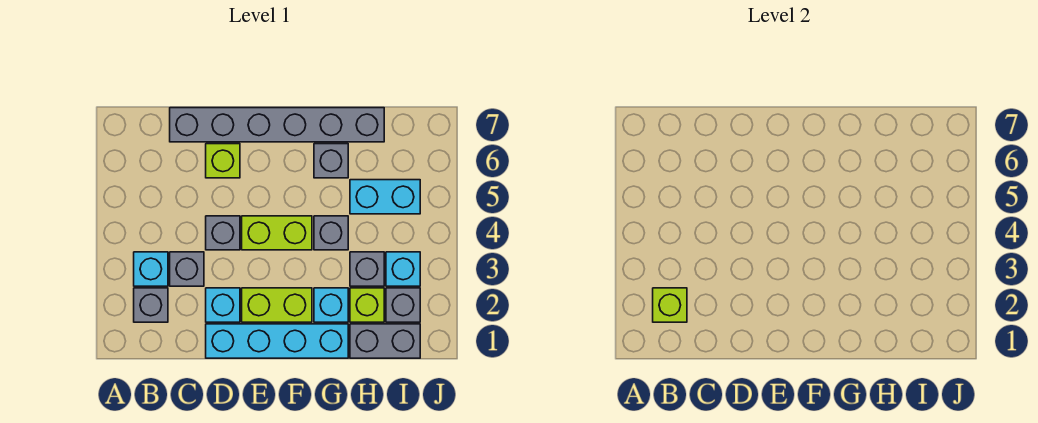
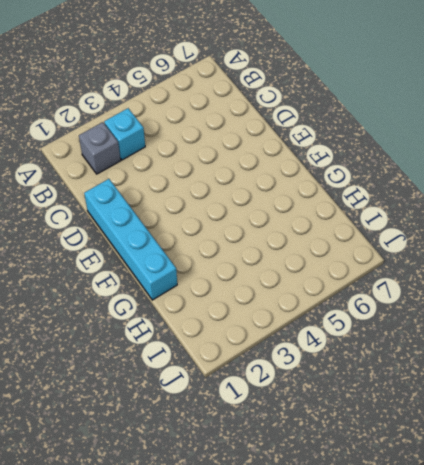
none -> grey 1x1 brick [170,252,204,286]
none -> grey 1x6 brick [170,108,384,142]
none -> cyan 1x1 brick [206,288,240,322]

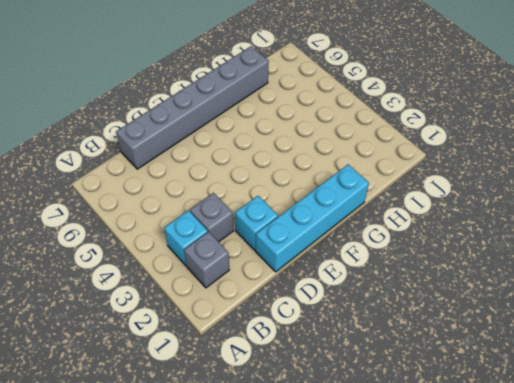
none -> grey 1x1 brick [206,216,240,250]
none -> lime 1x1 brick [206,144,240,178]
none -> lime 1x2 brick [242,288,312,322]

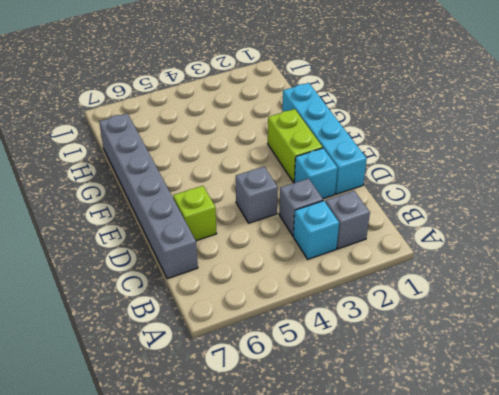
none -> lime 1x2 brick [242,216,312,250]
none -> cyan 1x1 brick [314,288,348,322]
none -> grey 1x1 brick [314,216,348,250]

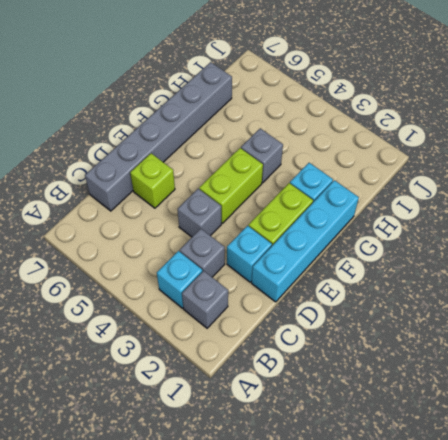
none -> grey 1x1 brick [314,144,348,178]
none -> grey 1x2 brick [350,324,420,358]
none -> lime 1x1 brick [350,288,384,322]

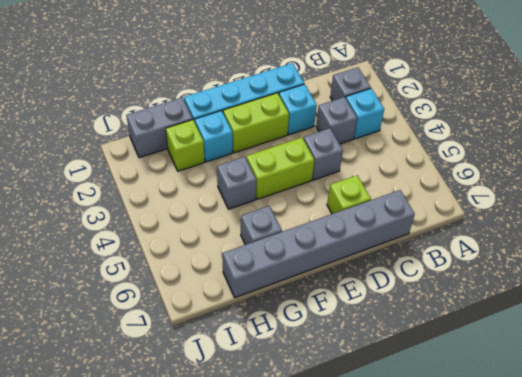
none -> grey 1x1 brick [350,252,384,286]
none -> cyan 1x2 brick [350,180,420,214]
none -> grey 1x1 brick [386,288,420,322]

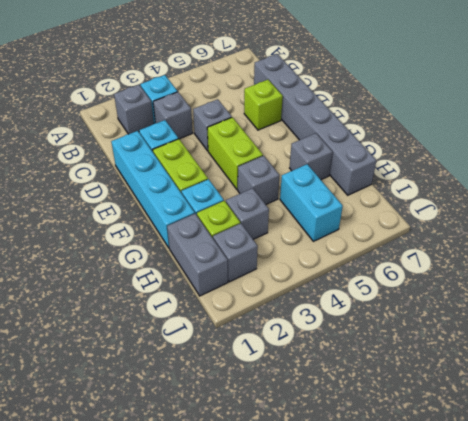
none -> cyan 1x1 brick [386,252,420,286]
none -> lime 1x1 brick [653,288,687,322]

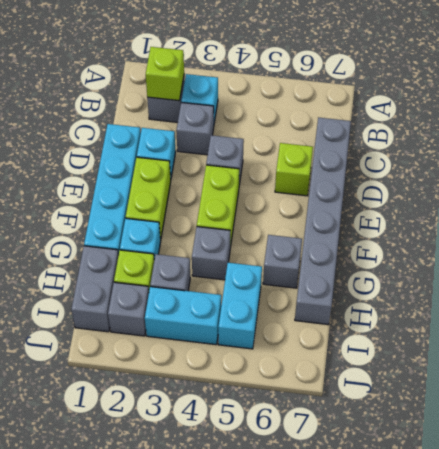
cyan 1x2 brick [145,287,221,345] -> cyan 1x1 brick [386,252,420,286]

